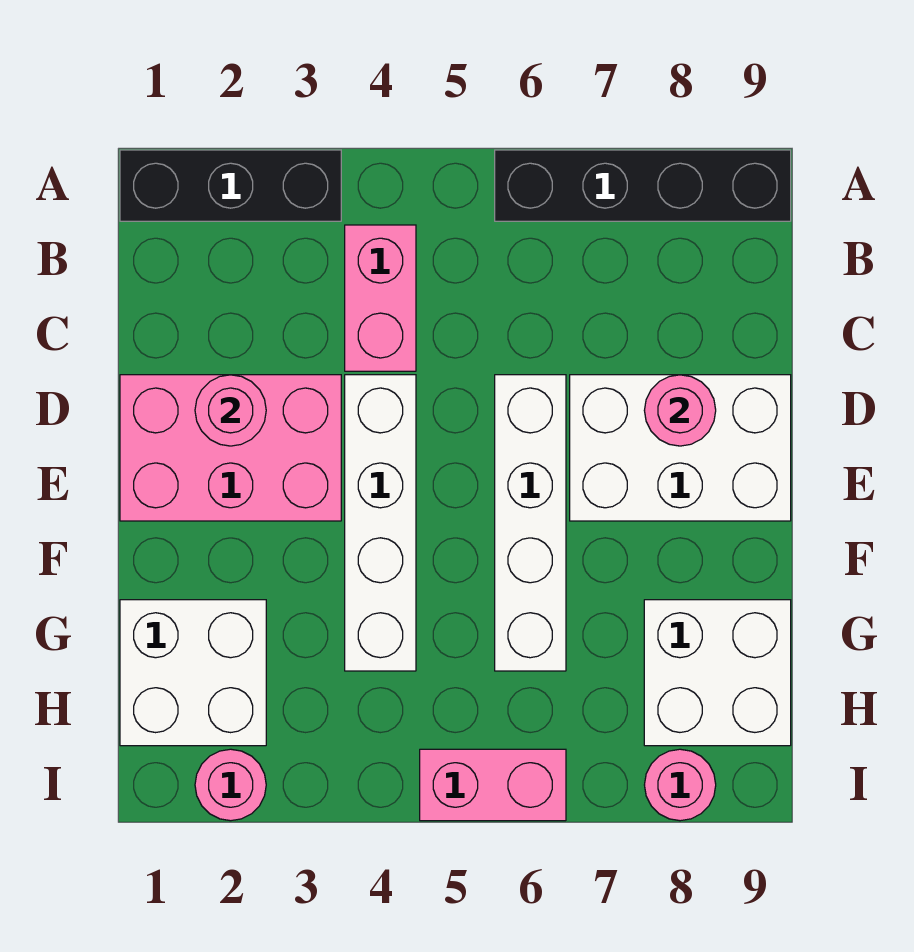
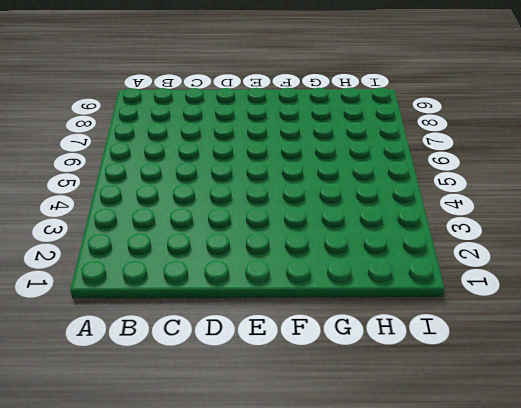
none -> black 1x3 brick [120,150,341,221]
none -> black 1x4 brick [495,150,791,221]
none -> pink 1x2 brick [345,225,416,371]

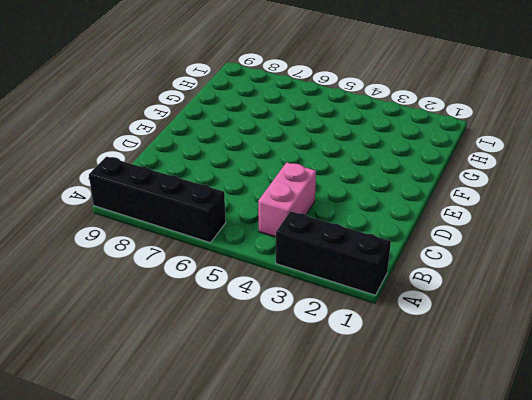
none -> pink 2x3 brick [120,375,341,521]
none -> white 1x4 brick [345,375,416,671]
none -> white 1x4 brick [495,375,566,671]

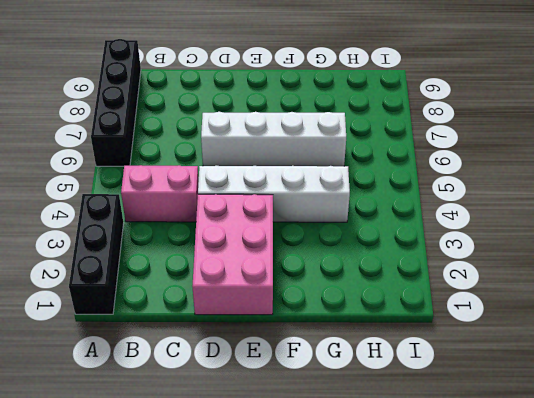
none -> white 2x3 brick [570,375,791,521]
none -> white 2x2 brick [120,600,266,746]
none -> white 2x2 brick [644,600,791,746]

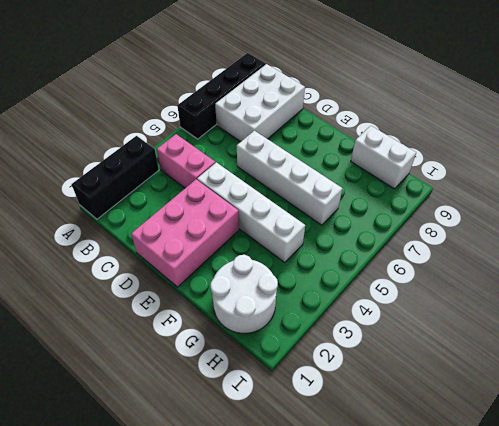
white 2x3 brick [215,64,305,142] -> white 2x3 brick moved to [570,375,791,521]
white 2x2 round brick [211,255,278,333] -> white 2x2 brick [120,600,266,746]
white 1x2 brick [351,126,416,189] -> white 2x2 brick [644,600,791,746]
none -> pink 1x1 round brick [195,749,266,821]
none -> pink 1x2 brick [420,749,566,821]
none -> pink 1x1 round brick [645,749,716,821]

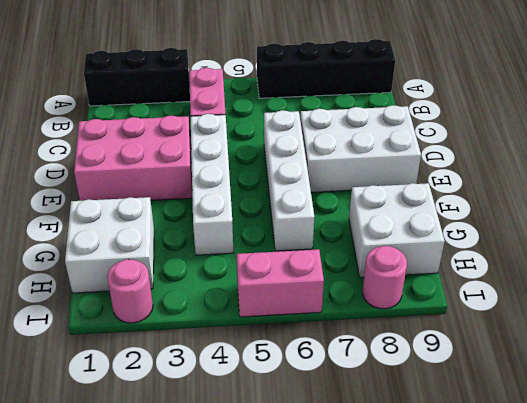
none -> pink 1x1 round brick [195,375,266,446]
none -> pink 1x1 round brick [644,375,716,446]

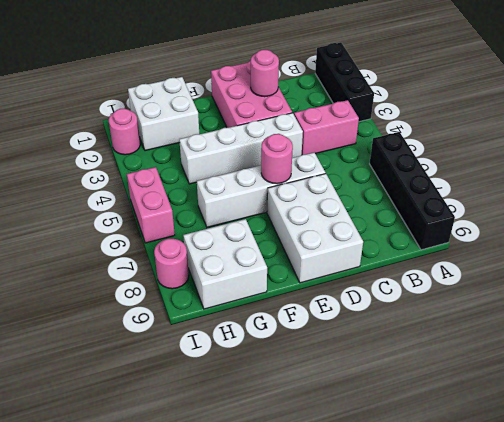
pink 1x1 round brick [261,134,293,184] -> pink 1x1 round brick moved to [644,375,716,446]

